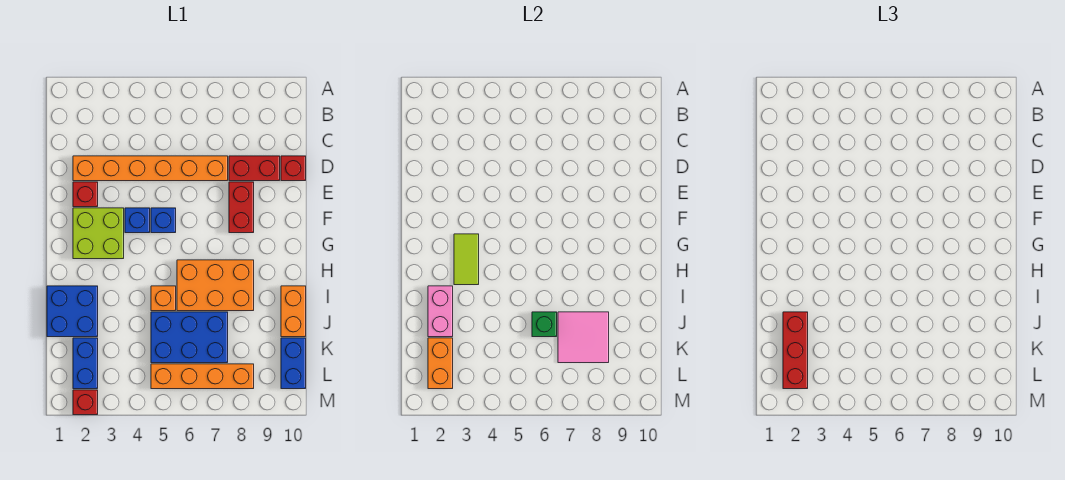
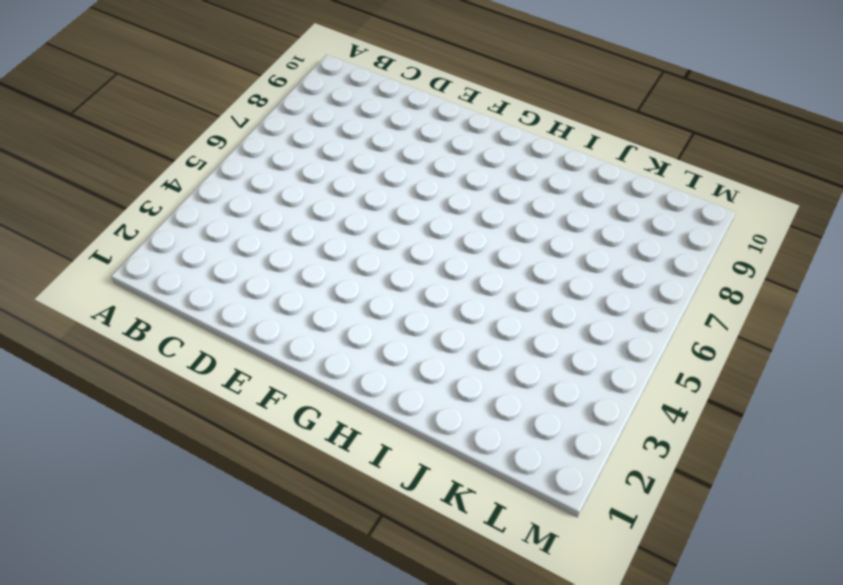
none -> orange 1x6 brick [73,156,228,181]
none -> red 1x2 brick [229,156,280,181]
none -> red 1x1 brick [281,156,306,181]

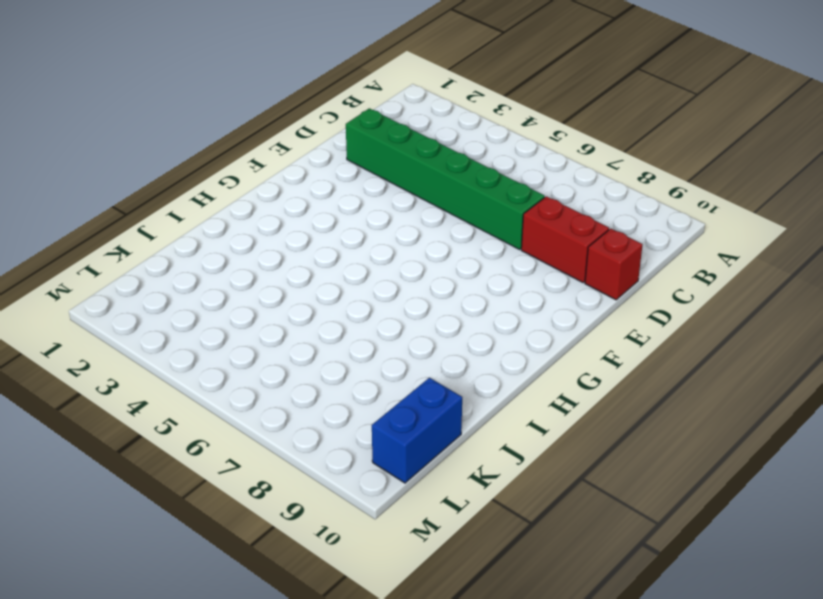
green 1x6 brick [346,108,545,249] -> orange 1x6 brick [73,156,228,181]
none -> red 1x1 brick [73,182,98,207]
none -> red 1x2 brick [229,182,254,233]
none -> lime 2x2 brick [73,208,124,259]

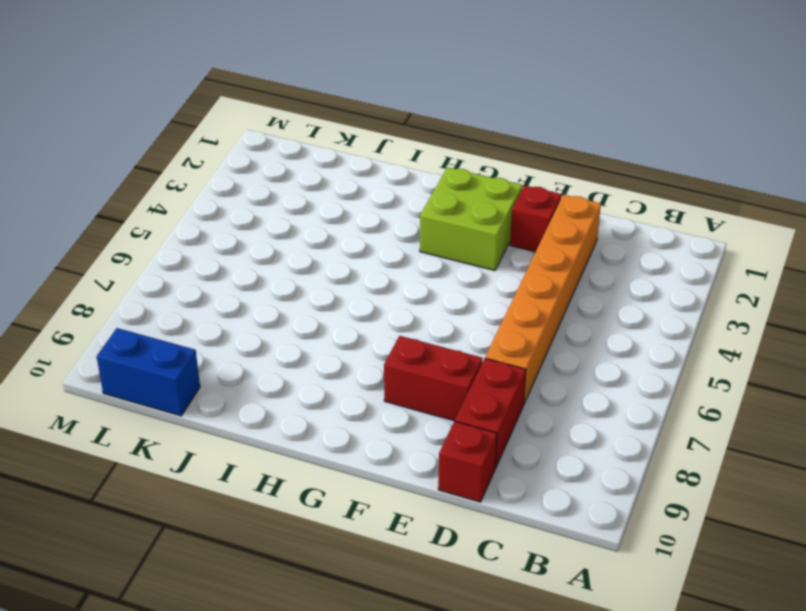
none -> blue 1x1 brick [125,208,150,233]
none -> blue 1x1 brick [151,208,176,233]
none -> orange 2x3 brick [177,260,254,311]

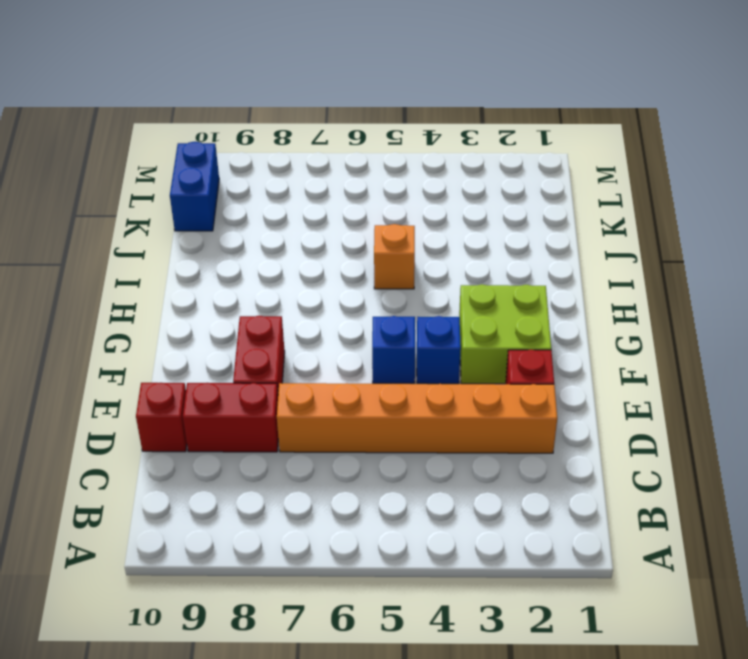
none -> orange 2x3 brick [177,260,254,311]
none -> blue 2x2 brick [47,286,98,337]
none -> orange 1x2 brick [281,286,306,337]

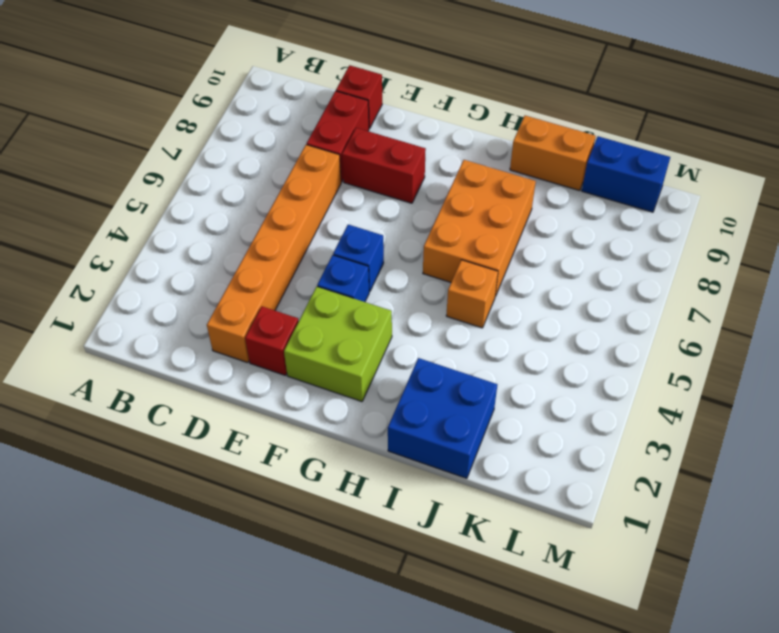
none -> blue 2x3 brick [151,312,228,363]
none -> blue 1x2 brick [73,338,98,389]
none -> orange 1x4 brick [151,364,254,389]

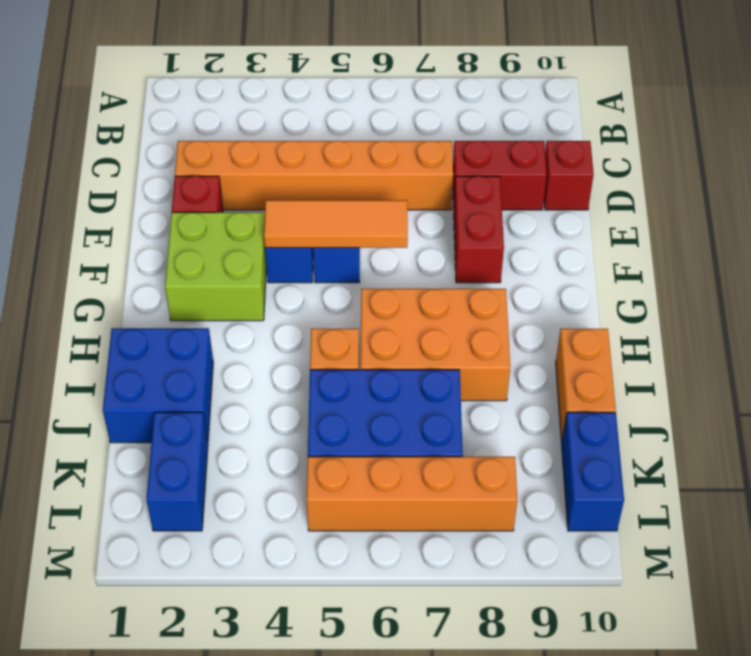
orange 1x3 tile [264,200,408,248] -> none
none -> red 1x1 brick [73,390,98,415]
none -> lime 1x2 tile [454,234,479,285]
none -> pink 1x2 brick [428,286,453,337]

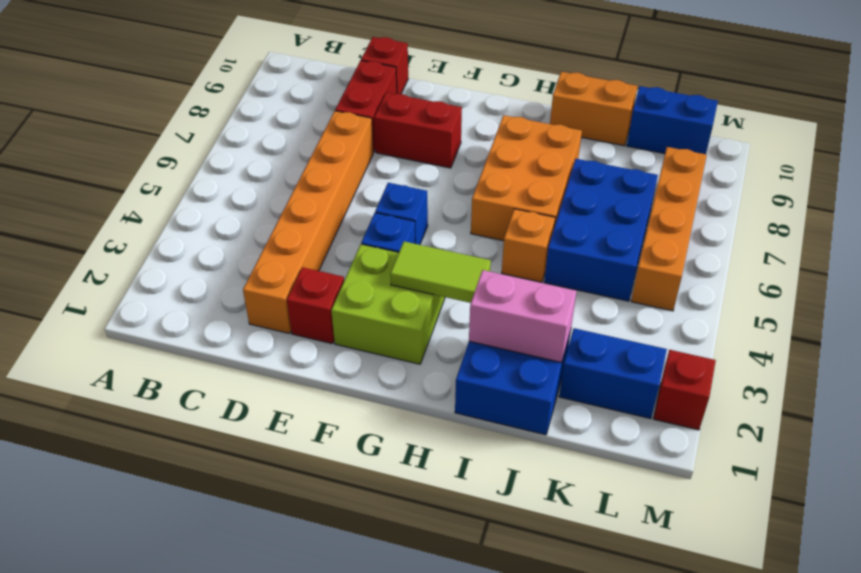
none -> green 1x1 brick [532,312,557,337]
none -> pink 2x2 tile [558,312,609,363]
none -> orange 1x2 brick [428,338,453,389]

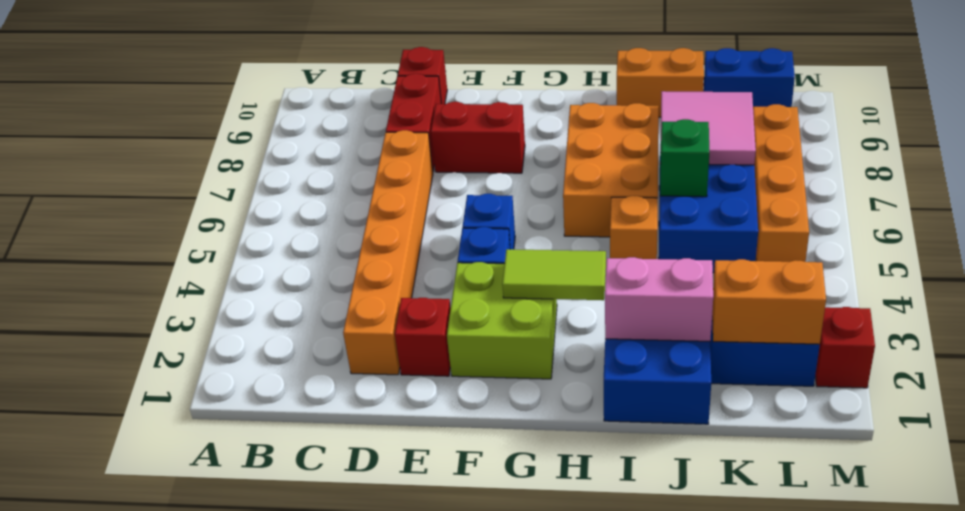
none -> red 1x3 brick [783,312,808,389]

